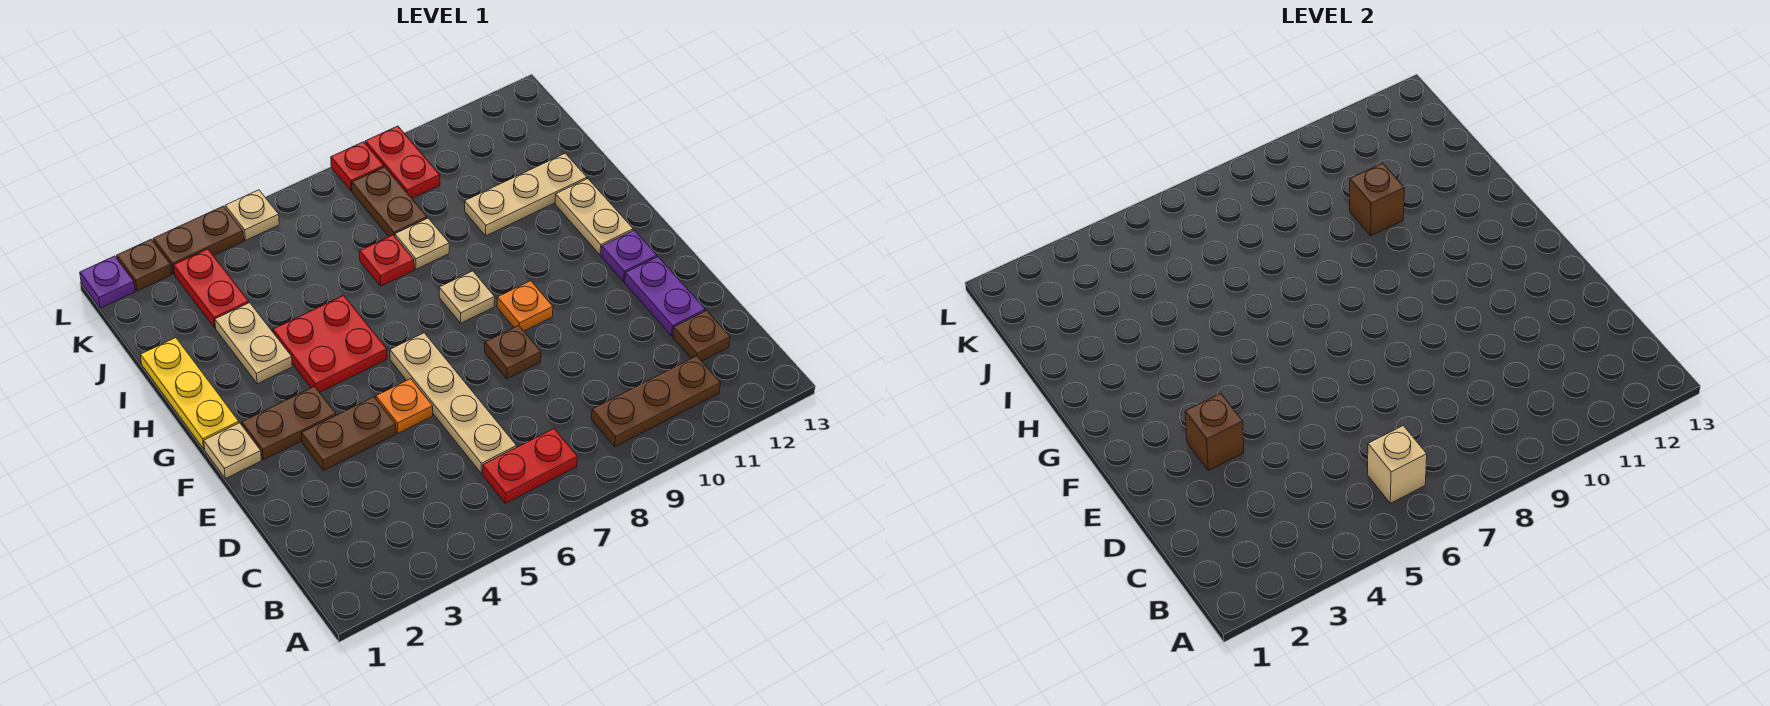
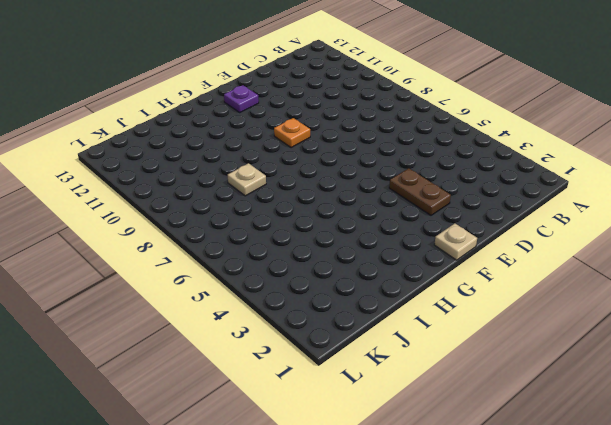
none -> red 1x2 plate [482,429,577,503]
none -> brown 1x3 plate [591,356,720,447]
none -> tan 1x4 plate [390,333,517,473]
none -> brown 1x1 plate [673,311,730,361]

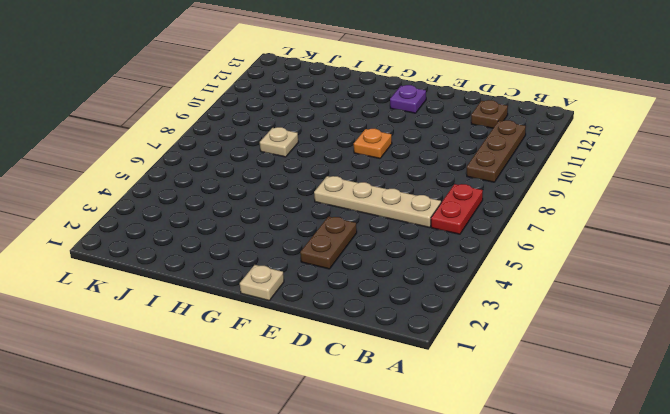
none -> purple 1x2 plate [625,257,705,336]
none -> orange 1x1 plate [376,379,433,433]
none -> brown 1x1 plate [485,325,541,379]
none -> brown 1x2 plate [242,386,336,460]

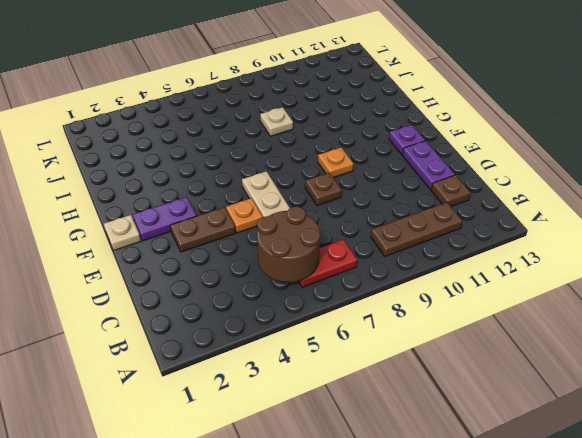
brown 2x2 round brick [257,206,320,282] -> tan 1x1 brick [1367,426,1427,503]
purple 1x2 plate [132,197,197,241] -> brown 1x2 plate [242,386,336,460]
none -> yellow 1x3 plate [140,338,239,449]
none -> red 2x2 plate [273,295,387,392]
none -> tan 1x1 plate [439,271,495,323]
none -> tan 1x2 plate [555,179,633,255]

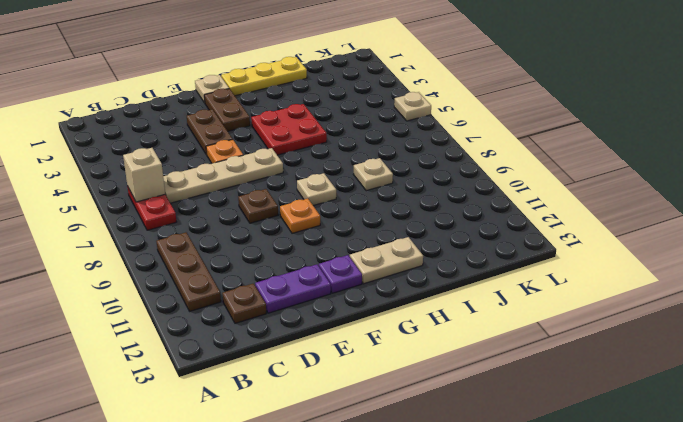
none -> tan 1x2 plate [215,303,292,384]
none -> red 1x1 plate [360,235,414,286]
none -> tan 1x3 plate [465,154,587,236]
none -> red 1x2 plate [173,249,249,328]

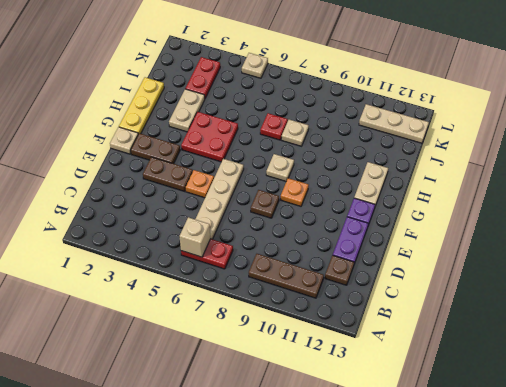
tan 1x3 plate [359,104,429,143] -> tan 1x3 plate moved to [465,154,587,236]
none -> brown 1x2 plate [352,167,427,236]
none -> red 1x2 plate [365,126,440,198]
none -> purple 1x1 plate [80,256,135,308]
none -> brown 1x1 plate [117,239,172,291]

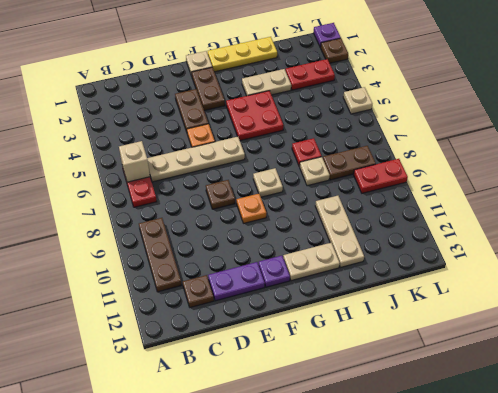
none -> brown 1x2 plate [153,206,244,274]
none -> red 1x1 plate [331,142,384,191]
none -> brown 1x1 brick [1185,394,1244,471]
none -> brown 1x1 brick [1350,163,1404,236]

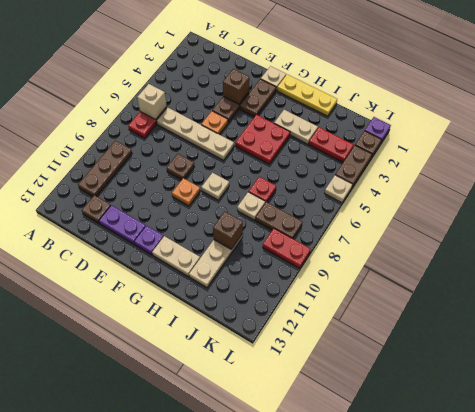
none -> red 1x1 plate [331,142,384,191]

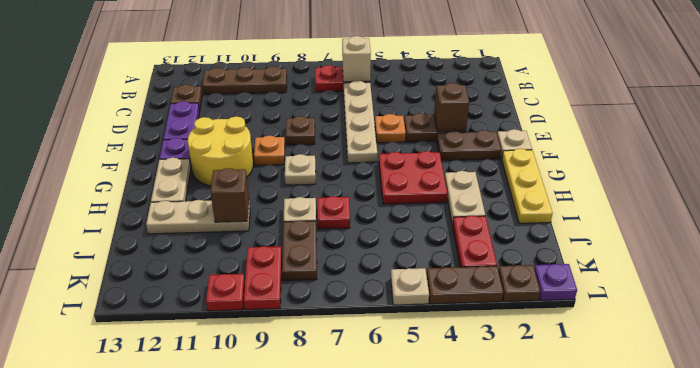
yellow 2x2 round brick [188,117,253,186] -> none
red 1x1 plate [206,274,245,311] -> red 1x1 plate moved to [331,142,384,191]

